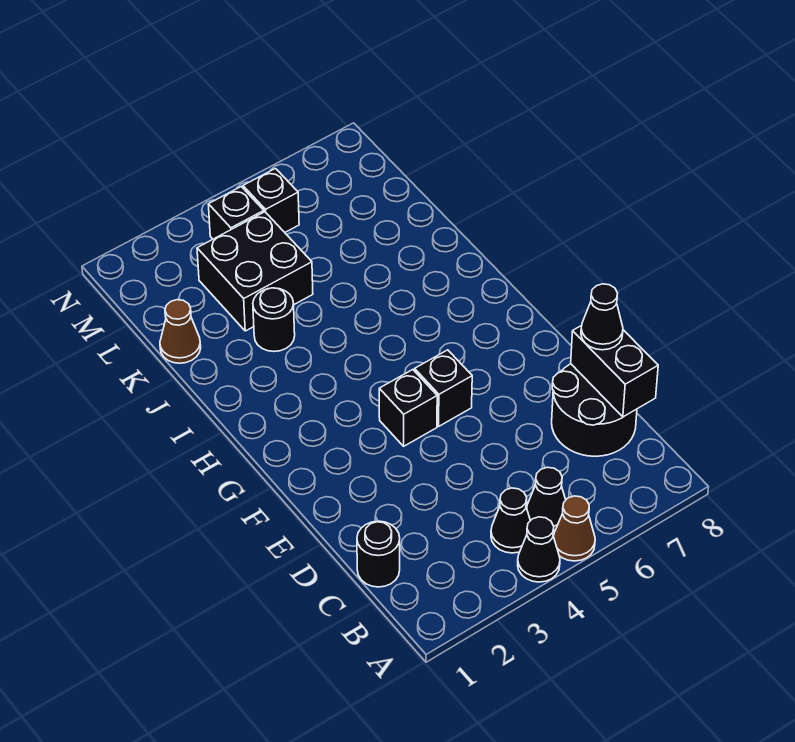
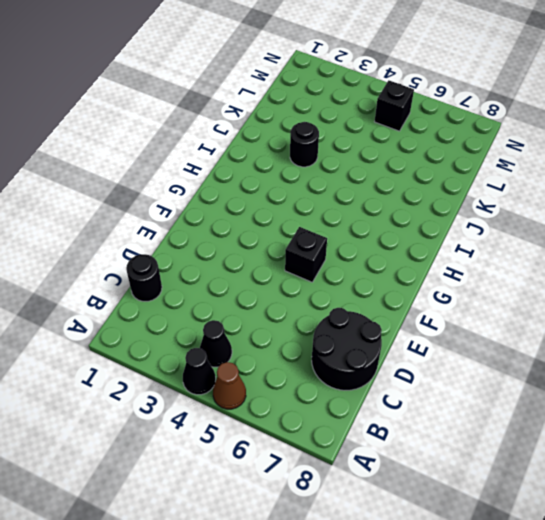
none -> black 1x1 cone [527,467,566,531]
none -> black 1x1 brick [379,370,437,446]
none -> brown 1x1 cone [160,300,201,363]

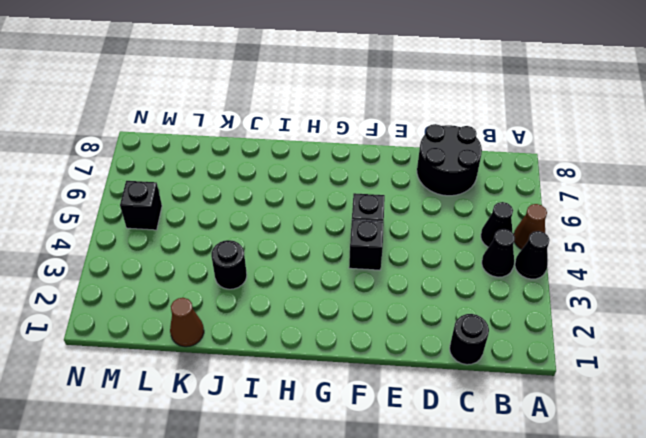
none -> black 2x2 brick [197,212,313,331]
none -> black 1x1 brick [208,187,264,239]
none -> black 1x2 brick [571,325,658,417]

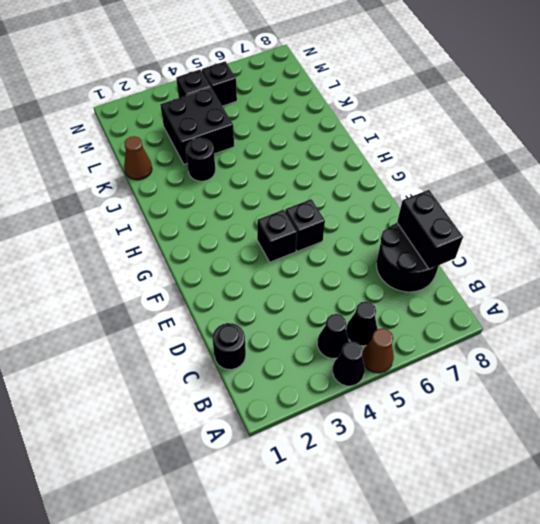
none -> black 1x1 cone [581,284,623,350]

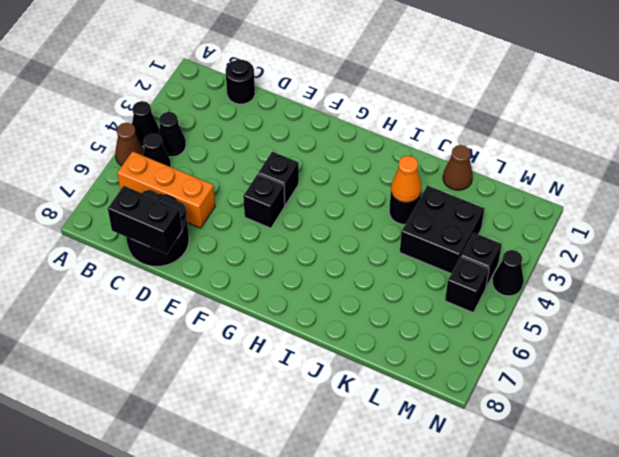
orange 1x3 brick [117,151,215,228] -> none
orange 1x1 cone [391,156,421,202] -> none
black 1x1 cone [492,250,524,296] -> black 1x1 cone moved to [581,284,623,350]

